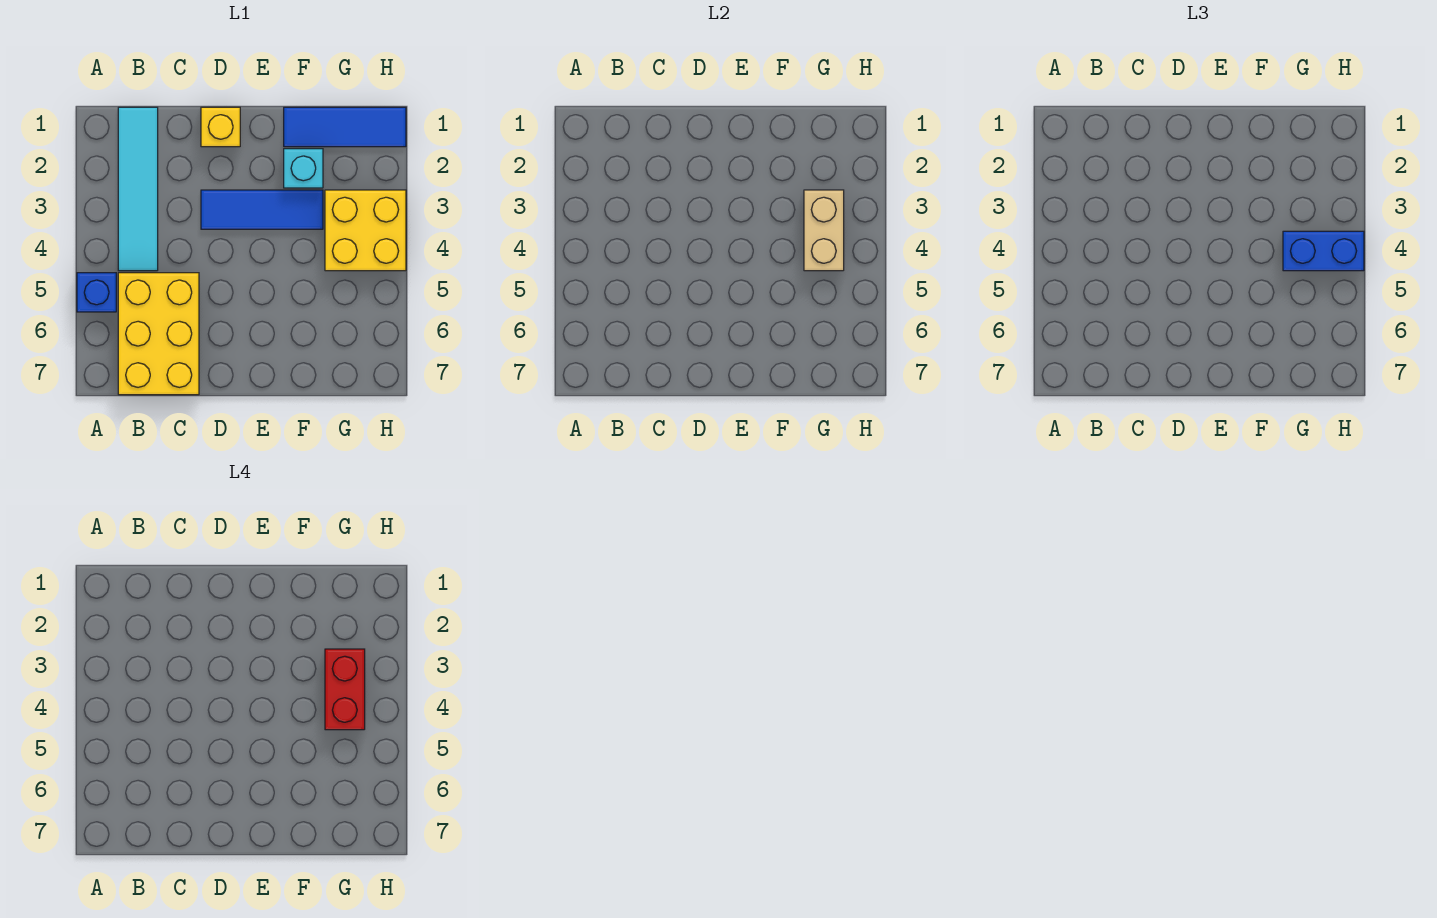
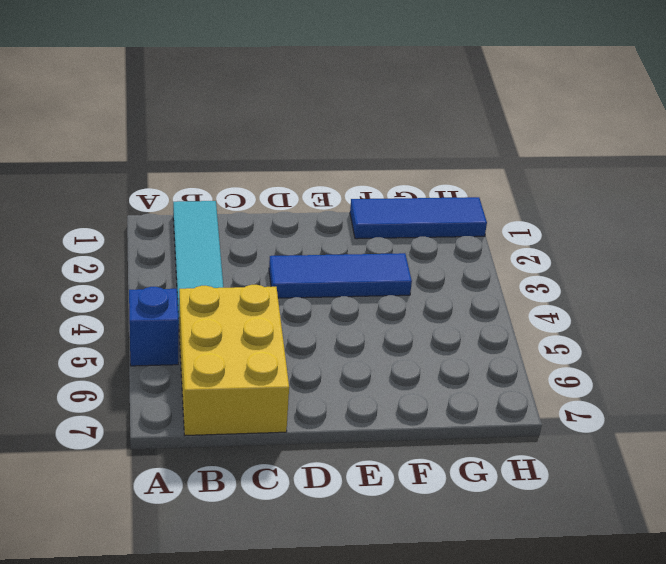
none -> yellow 1x1 brick [201,107,240,147]
none -> cyan 1x1 brick [284,149,323,188]

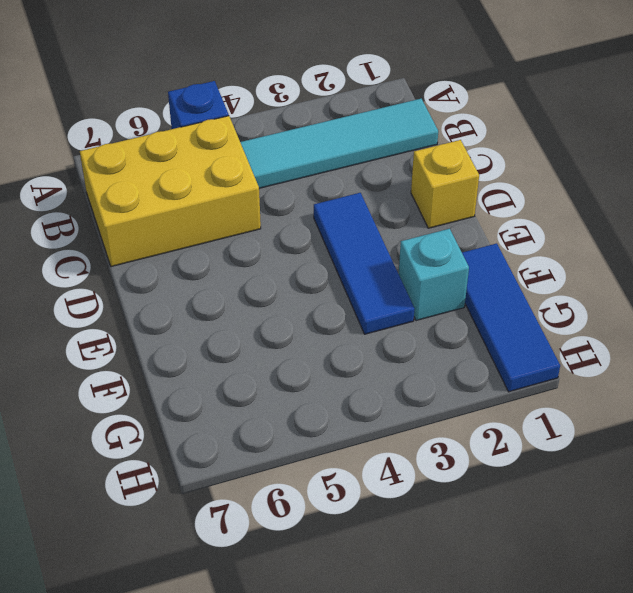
none -> yellow 2x2 brick [325,190,406,271]
none -> tan 1x2 brick [804,190,844,271]

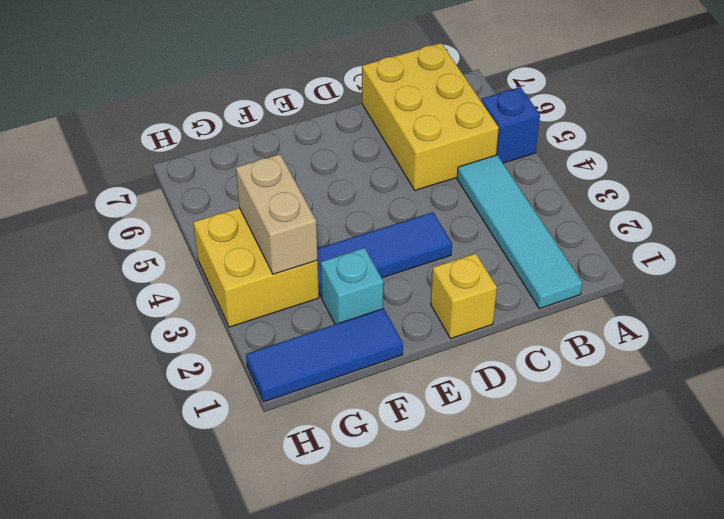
none -> blue 1x2 brick [1283,231,1364,271]
none -> red 1x2 brick [325,649,365,730]

